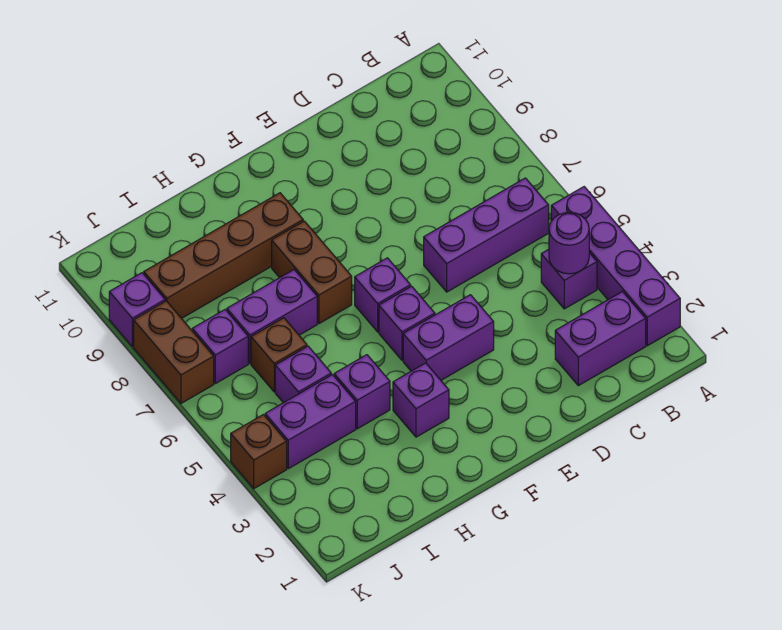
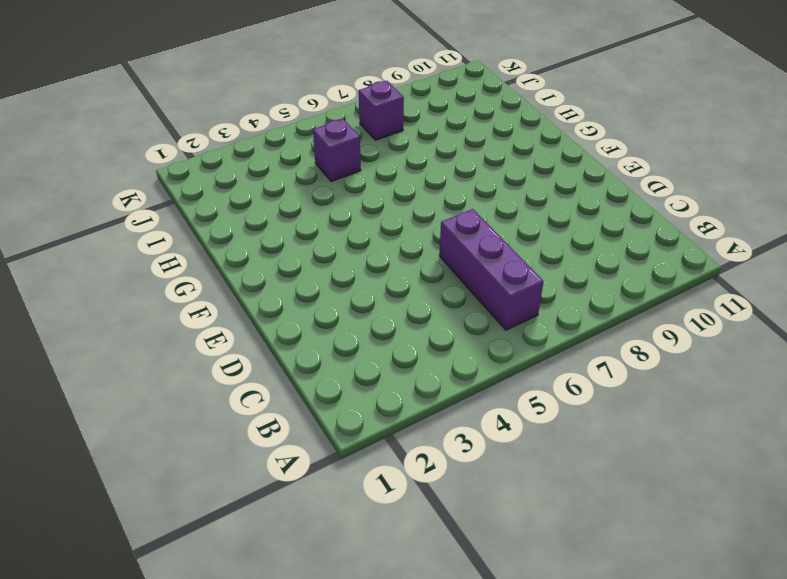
none -> purple 1x4 brick [551,187,680,346]
none -> purple 1x2 brick [555,292,646,386]
none -> purple 1x1 brick [541,249,597,309]

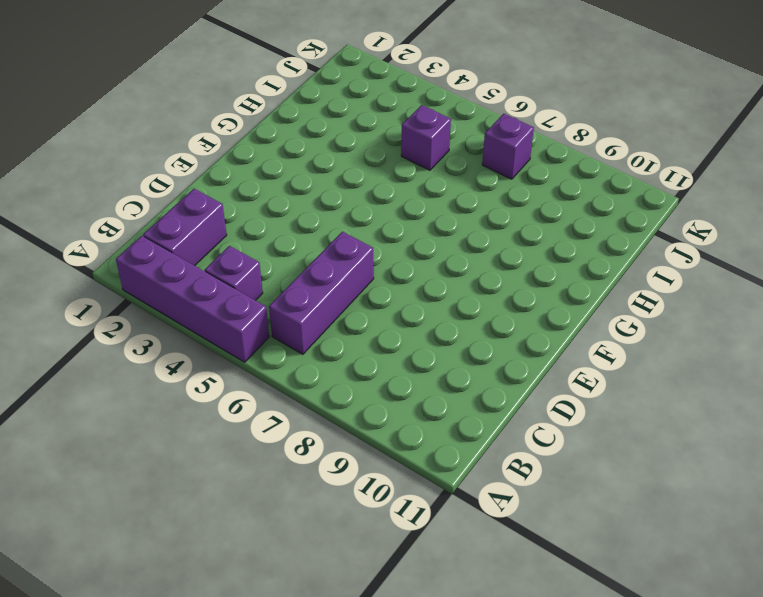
none -> purple 1x2 brick [403,295,494,380]
none -> purple 1x1 brick [379,286,435,360]
none -> purple 1x1 brick [355,258,411,332]

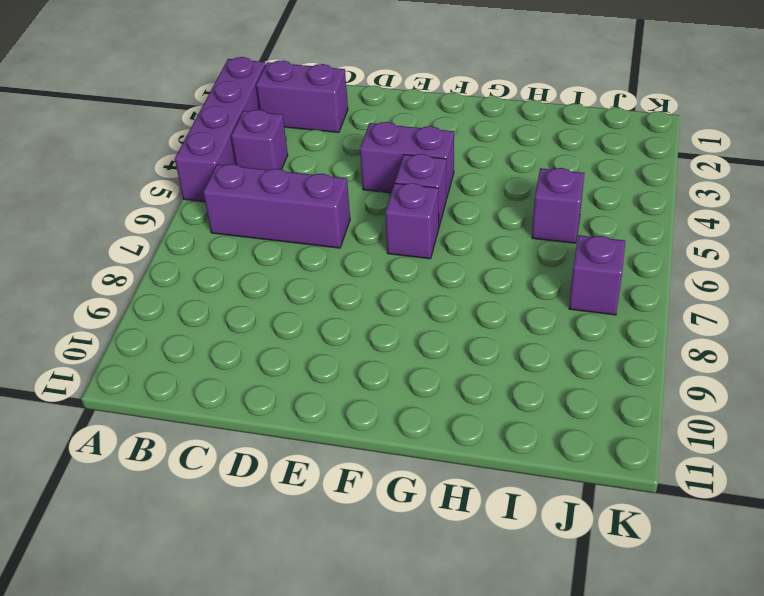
none -> purple 1x1 brick [393,363,449,437]
none -> brown 1x2 brick [272,221,352,324]
none -> brown 1x4 brick [144,193,303,318]

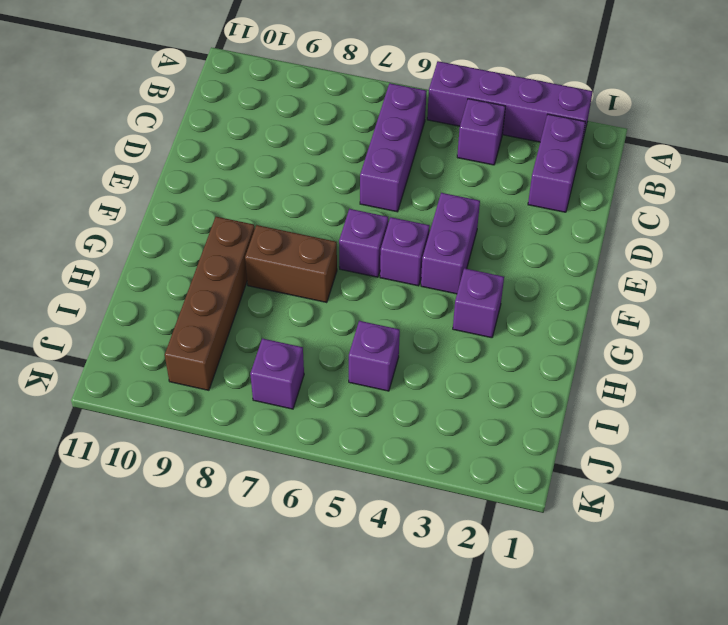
none -> purple 1x1 brick [334,355,390,429]
none -> purple 1x2 brick [227,270,317,363]
none -> purple 1x2 brick [265,375,356,469]

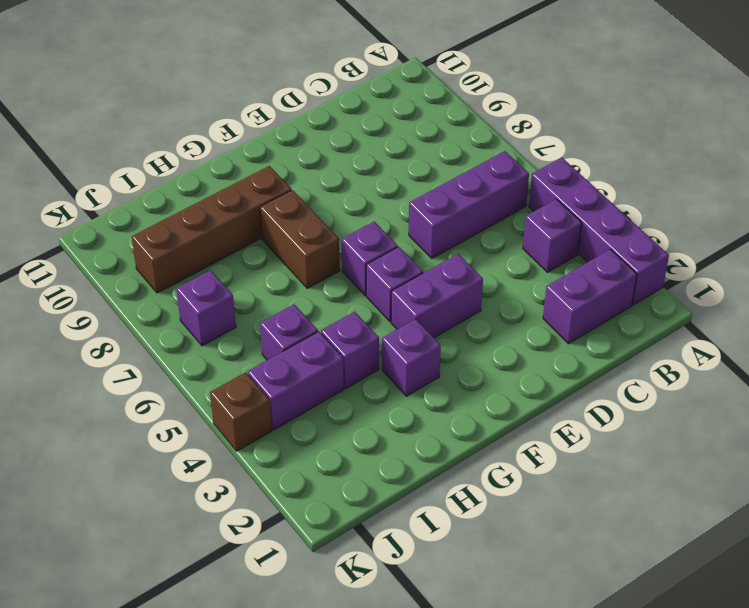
none -> purple 1x2 brick [227,270,317,363]
none -> brown 1x1 brick [251,318,307,392]
none -> brown 1x2 brick [134,301,214,403]

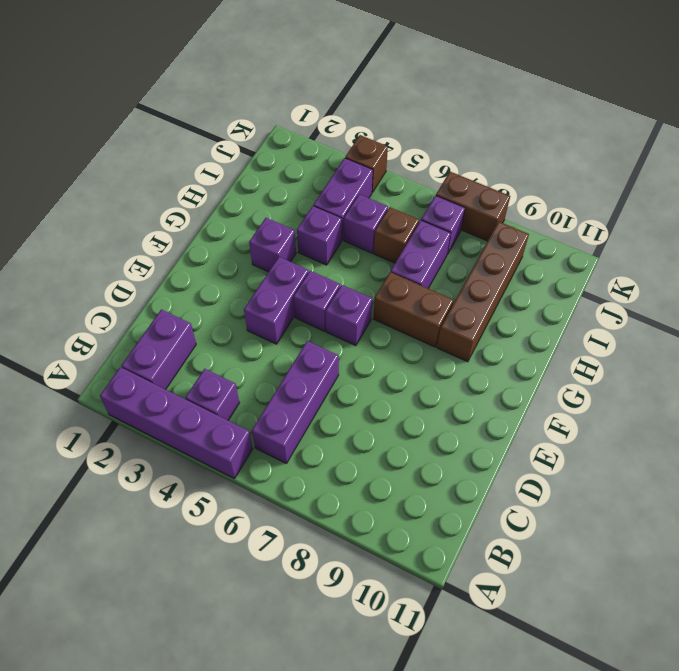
none -> purple 1x1 brick [109,273,165,347]
none -> purple 1x1 round brick [549,212,589,274]

